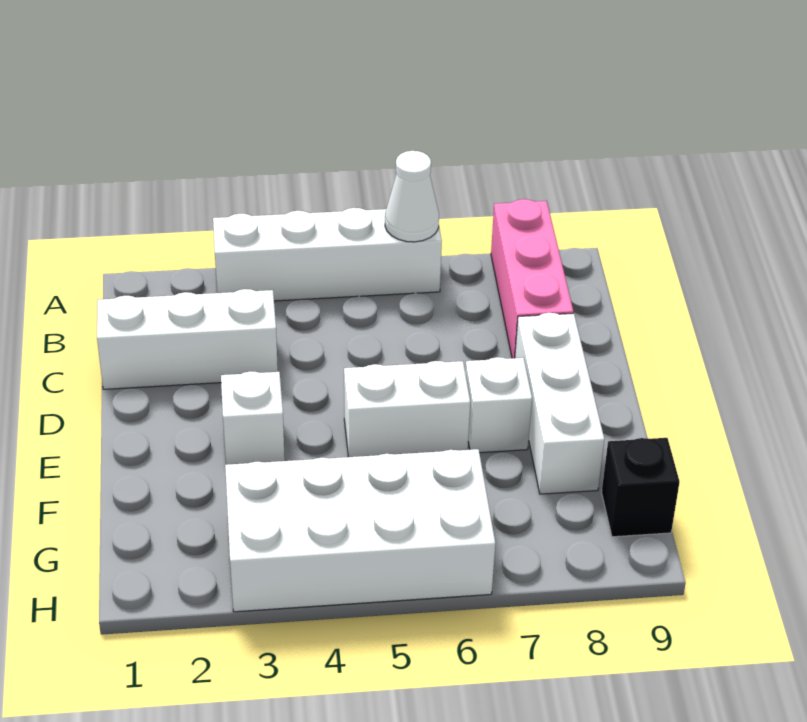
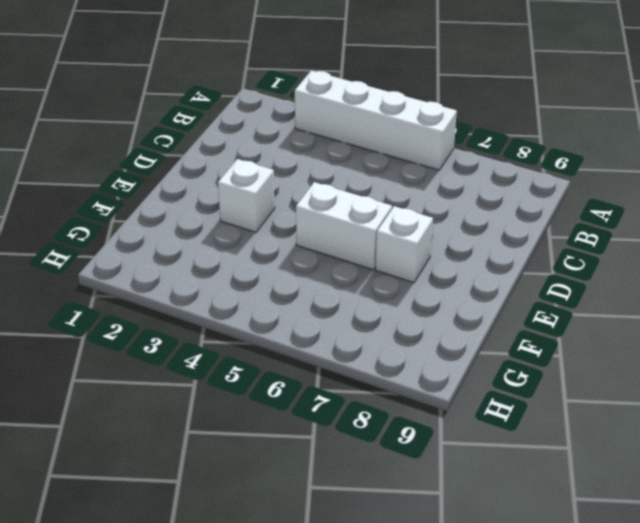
none -> pink 1x3 brick [491,199,573,358]
none -> white 1x3 brick [97,289,278,389]

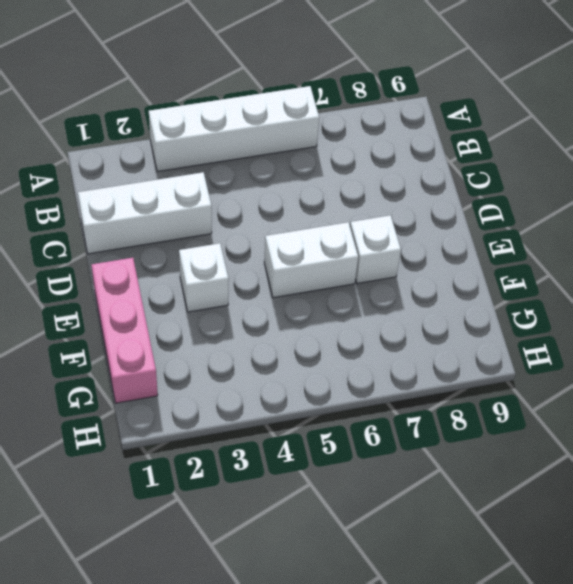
pink 1x3 brick [92,258,158,403] -> pink 1x3 brick moved to [491,199,573,358]
none -> white 1x3 brick [515,313,604,494]
none -> white 2x4 brick [225,449,495,612]

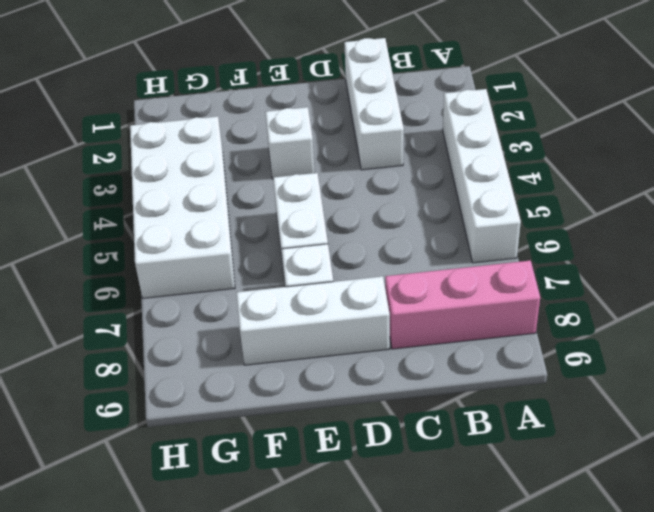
none -> black 1x1 brick [602,438,680,537]
none -> white 1x1 cone [385,151,439,242]

